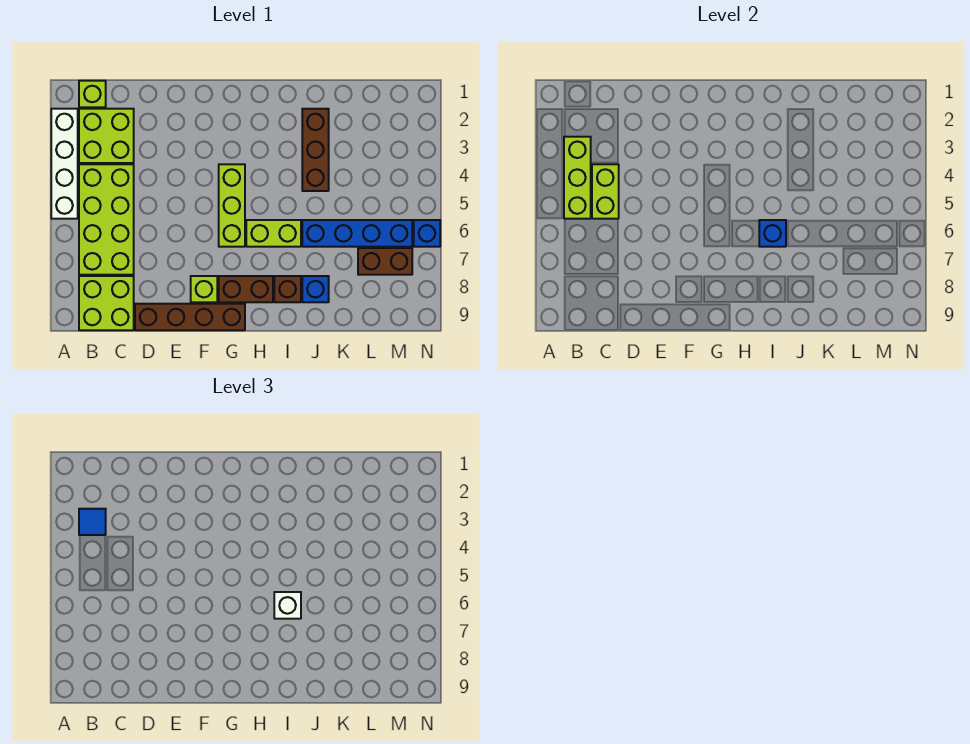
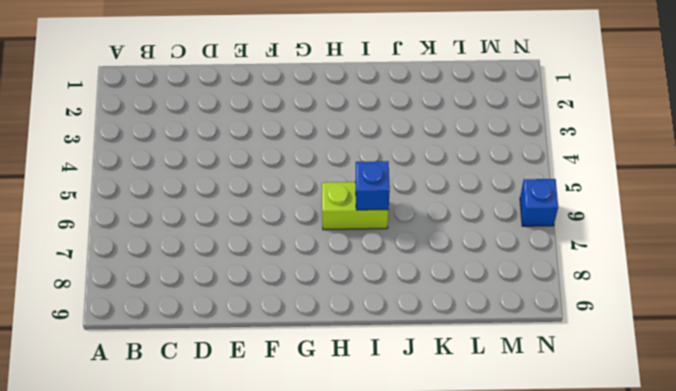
none -> white 1x4 brick [51,109,78,219]
none -> lime 1x1 brick [79,81,106,107]
none -> lime 2x2 brick [79,109,134,163]

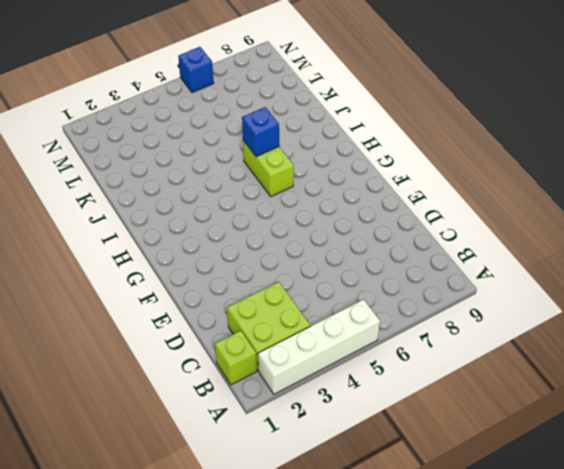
none -> lime 2x4 brick [79,164,134,275]
none -> lime 2x2 brick [79,276,134,330]
none -> brown 1x4 brick [135,304,245,330]

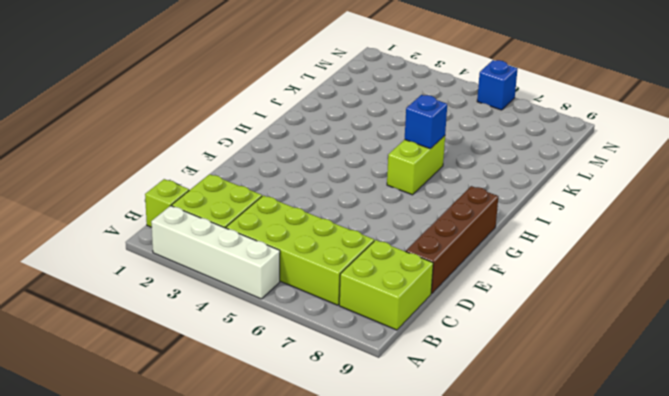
none -> lime 1x1 brick [191,276,217,302]
none -> lime 1x3 brick [219,164,245,247]
none -> brown 1x2 brick [219,276,273,302]

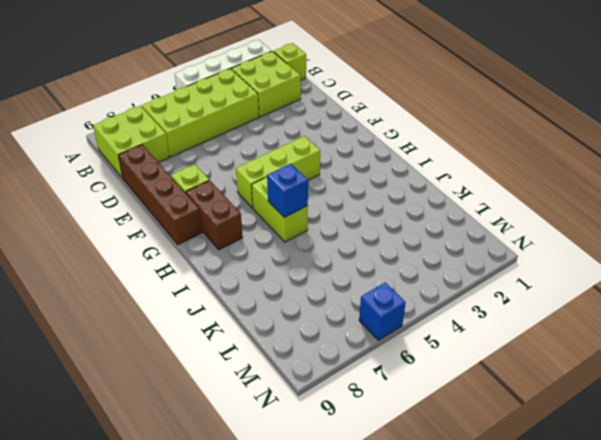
none -> brown 1x1 brick [274,276,301,302]
none -> brown 1x3 brick [302,109,329,191]
none -> blue 1x4 brick [302,220,412,247]

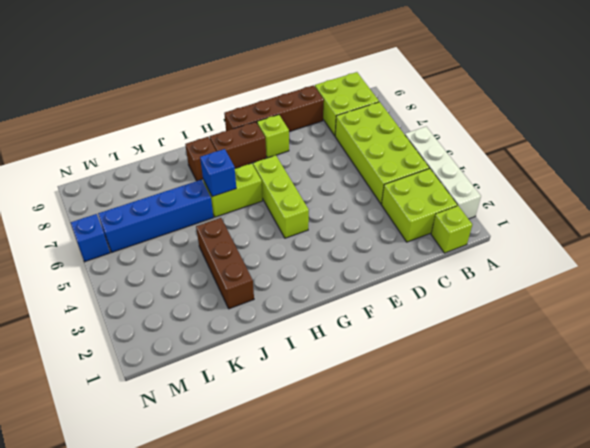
none -> blue 1x1 brick [302,276,329,302]
none -> brown 1x2 brick [358,248,412,275]
none -> lime 1x3 brick [564,137,591,219]

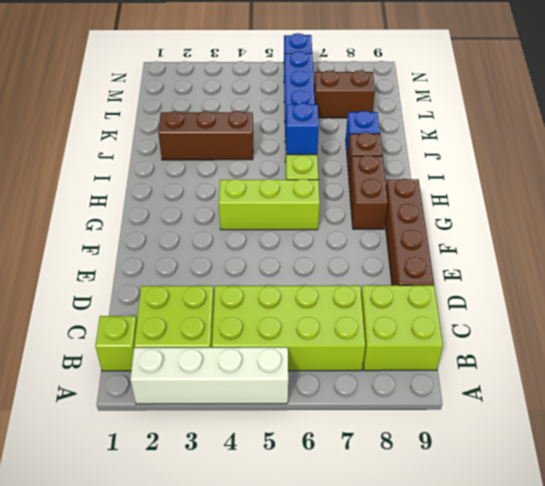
brown 1x2 brick [314,70,375,118] -> brown 1x2 brick turned to [358,248,412,275]
none -> lime 1x1 brick [191,276,217,302]
none -> lime 1x3 brick [564,137,591,219]
none -> lime 1x2 brick [592,164,619,219]

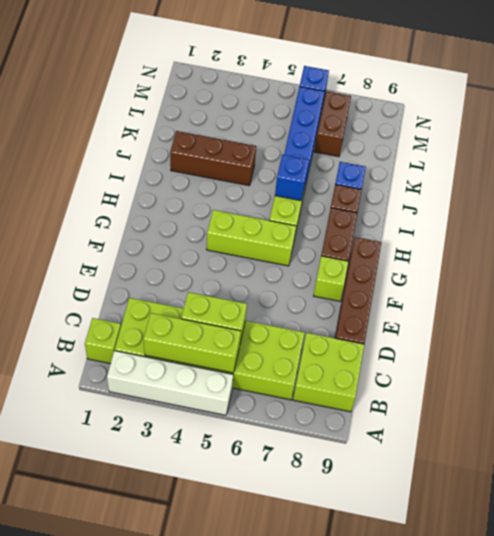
none -> blue 1x1 tile [79,509,106,535]
none -> white 1x1 brick [274,592,301,619]

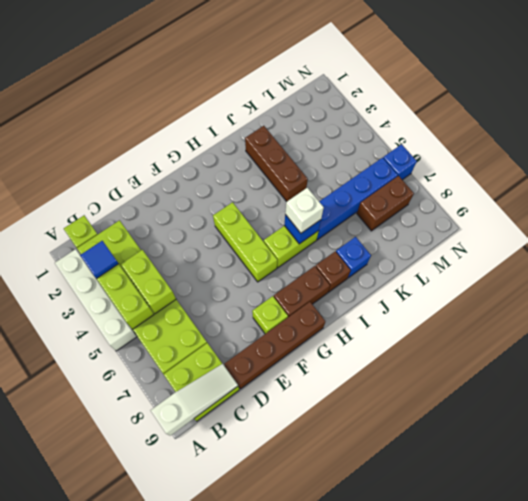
white 1x3 slope [151,364,238,436] -> none

